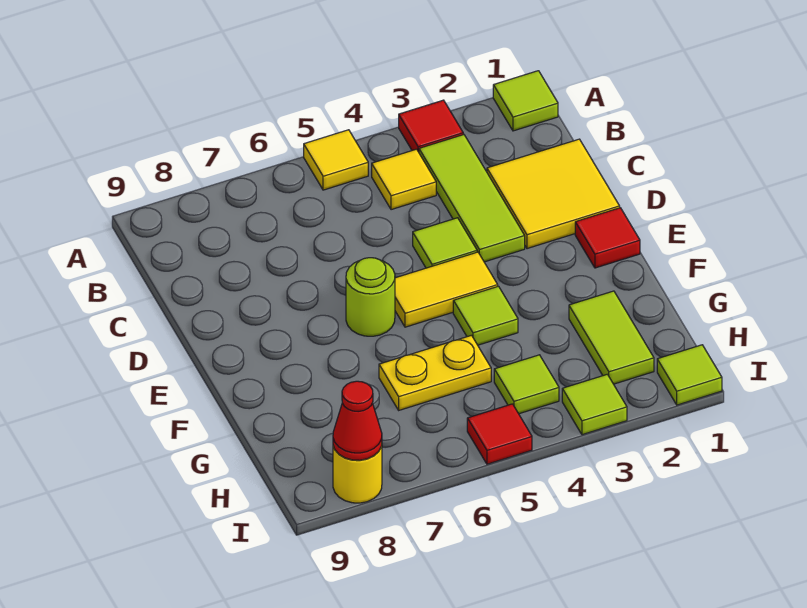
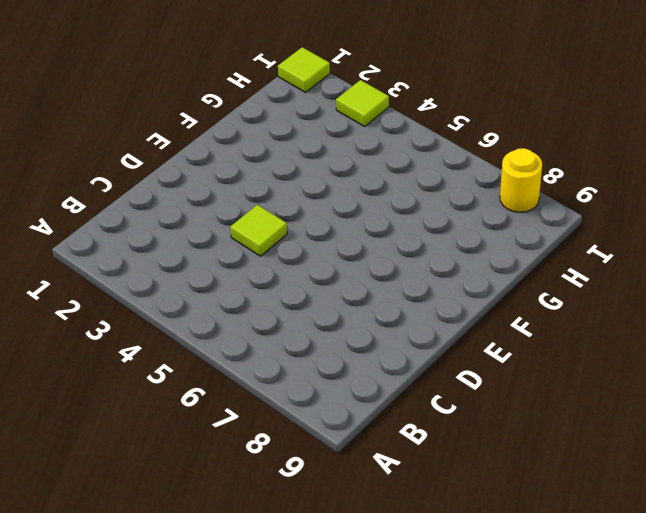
none -> lime 1x1 tile [493,71,558,131]
none -> red 1x1 tile [399,100,463,152]
none -> yellow 1x1 tile [304,130,368,190]

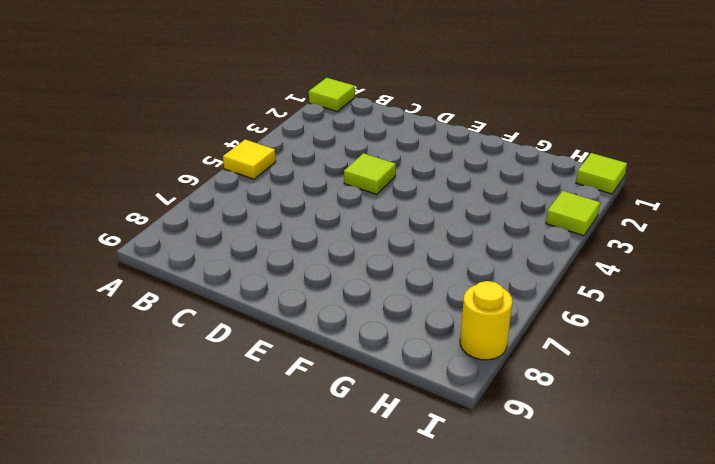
none -> red 1x1 tile [399,100,463,152]
none -> lime 1x3 tile [419,134,525,262]
none -> yellow 1x1 tile [372,149,436,210]

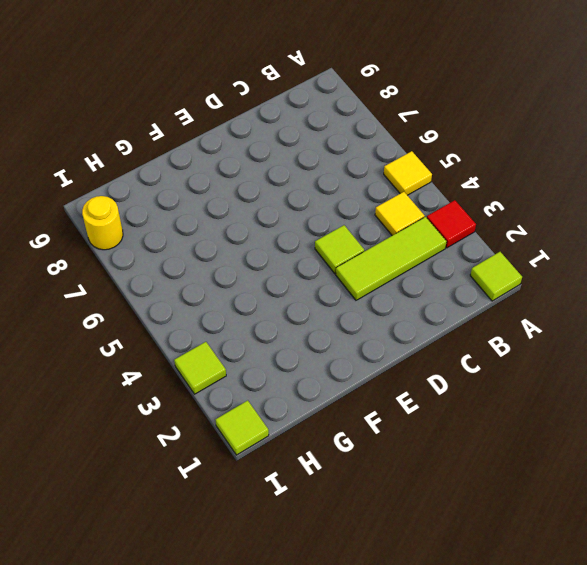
none -> yellow 2x2 tile [487,139,620,249]
none -> red 1x1 tile [575,208,640,268]
none -> yellow 1x2 tile [395,252,498,327]

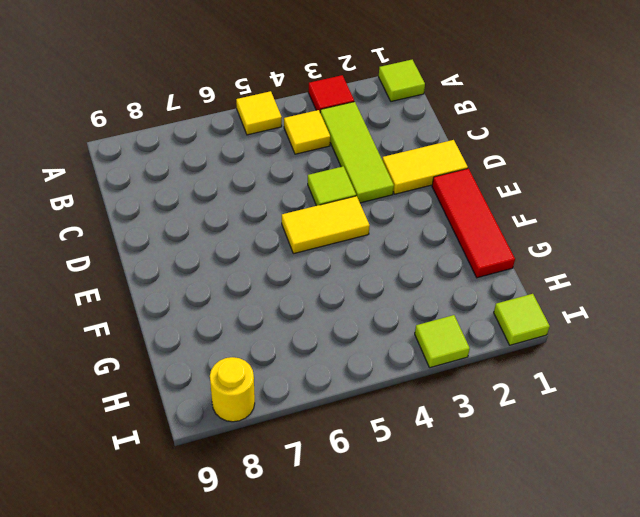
yellow 1x2 tile [382,140,468,194] -> yellow 2x2 tile [487,139,620,249]
red 1x3 tile [432,168,515,278] -> red 1x1 tile [575,208,640,268]
none -> lime 1x1 round brick [346,258,395,336]
none -> lime 1x1 tile [453,286,518,345]
none -> lime 1x2 tile [569,291,654,384]

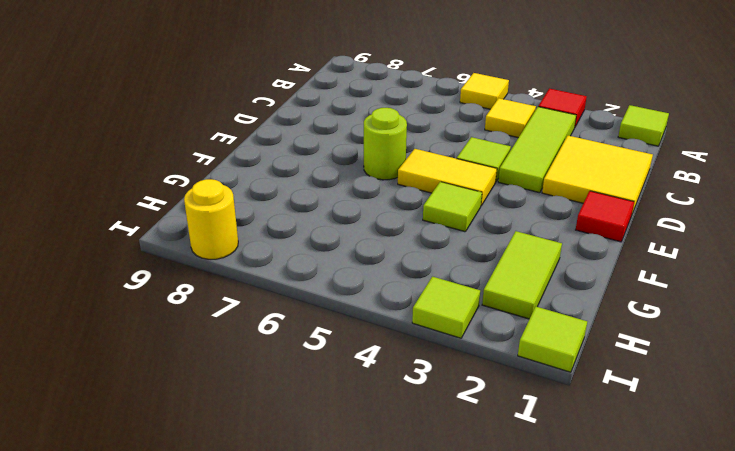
none -> yellow 1x2 plate [379,335,491,410]
none -> lime 1x1 tile [494,355,559,414]
none -> red 1x1 tile [467,404,532,464]

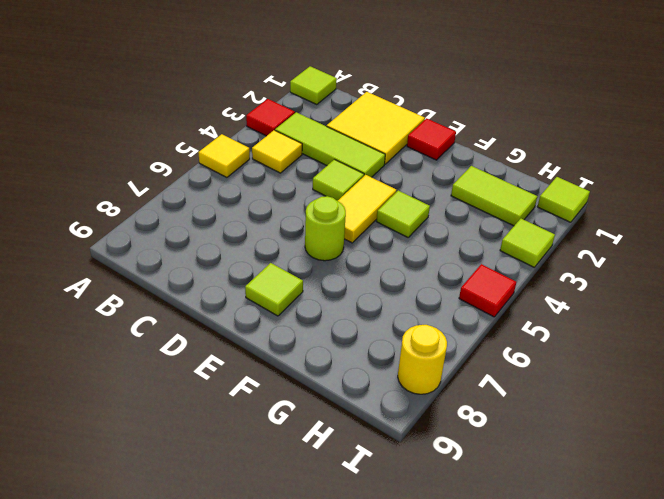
lime 1x1 tile [245,263,303,316] -> lime 1x1 tile moved to [494,355,559,414]
none -> yellow 1x2 plate [379,335,491,410]
none -> red 1x1 cone [333,381,382,460]

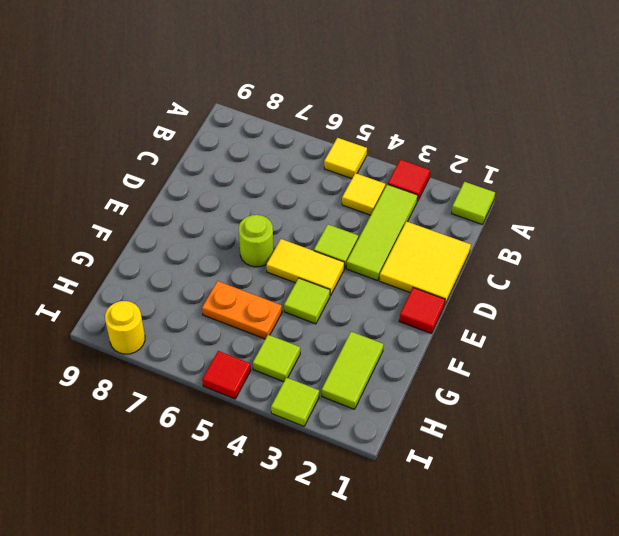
orange 1x2 plate [202,281,282,339] -> yellow 1x2 plate [379,335,491,410]
none -> lime 1x1 tile [657,345,722,405]
none -> red 1x1 cone [333,381,382,460]

